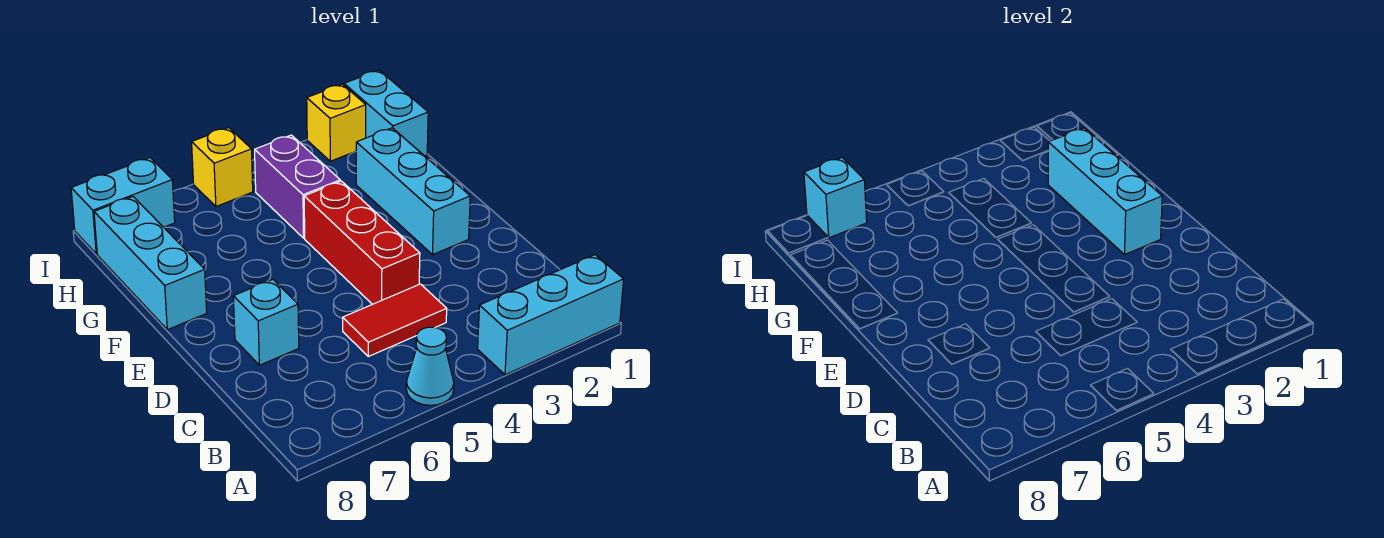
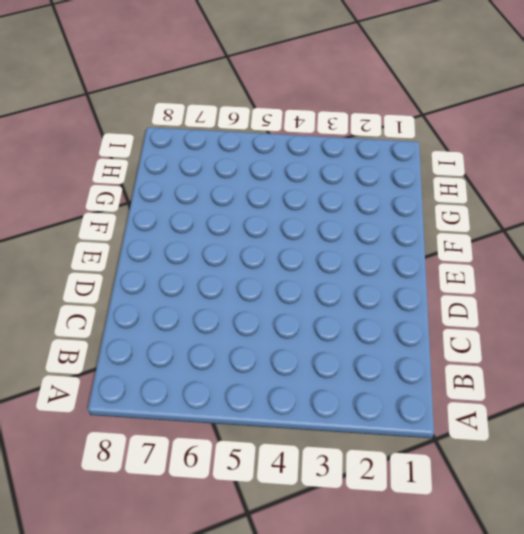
none -> cyan 1x3 brick [478,255,624,375]
none -> cyan 1x1 cone [406,327,454,405]
none -> red 1x2 tile [343,284,447,356]

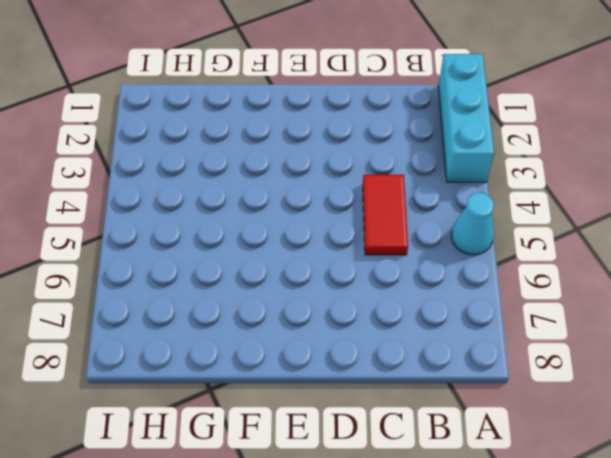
none -> red 1x3 brick [304,181,420,304]
none -> cyan 1x1 brick [233,280,299,365]
none -> cyan 1x3 brick [356,128,470,255]

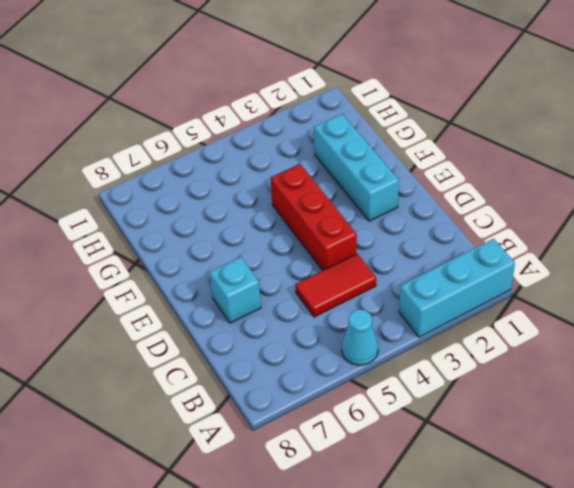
none -> cyan 1x3 brick [94,197,207,330]
none -> purple 1x2 brick [255,135,340,238]
none -> cyan 1x2 brick [344,70,428,156]

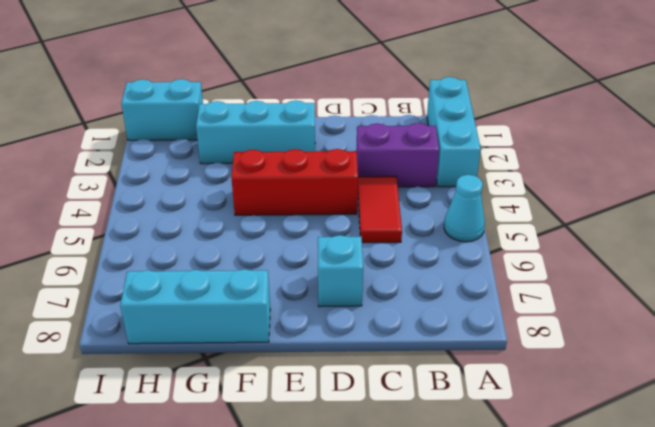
purple 1x2 brick [356,123,439,187] -> purple 1x2 brick moved to [255,135,340,238]
none -> yellow 1x1 brick [307,84,366,161]
none -> yellow 1x1 brick [192,128,253,206]
none -> cyan 1x2 brick [71,158,175,254]

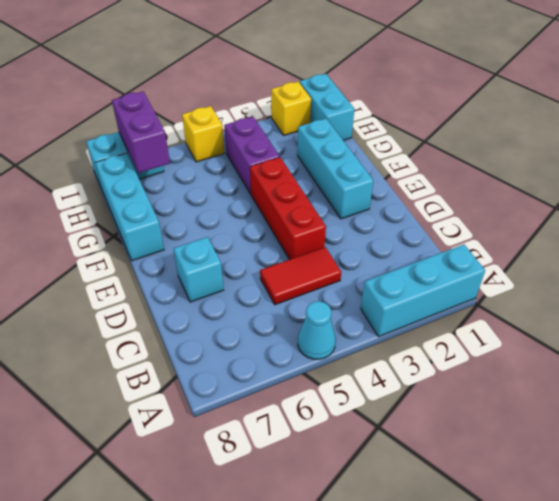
purple 1x2 brick [112,92,170,173] -> cyan 1x1 brick [804,158,867,238]
none -> cyan 1x3 brick [1048,128,1162,255]

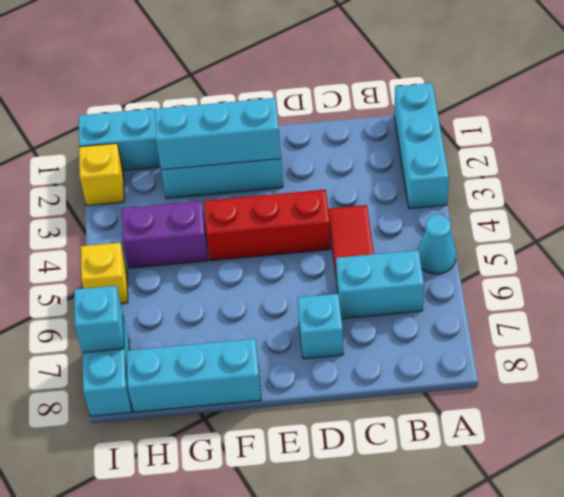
cyan 1x2 brick [336,250,424,319] -> none

